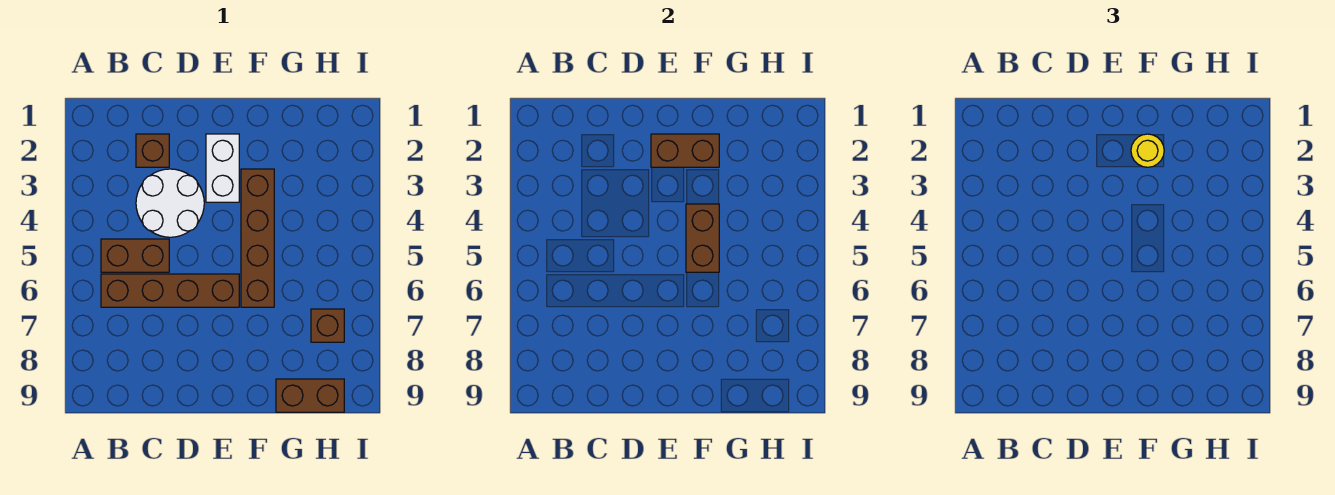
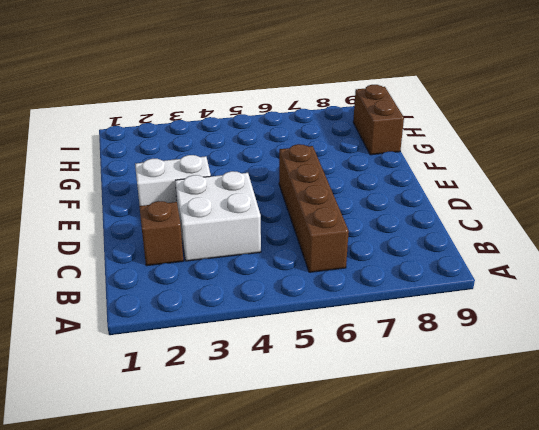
white 2x2 brick [175,171,261,261] -> white 2x2 round brick [136,169,204,237]
none -> brown 1x2 brick [101,239,169,272]
none -> brown 1x4 brick [241,169,274,307]

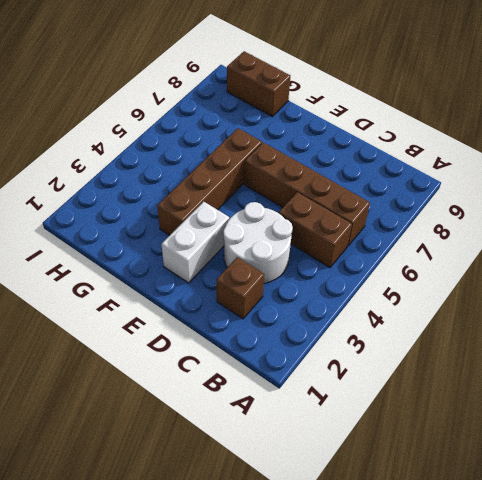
none -> brown 1x1 brick [311,309,344,342]
none -> brown 1x2 brick [651,134,719,167]

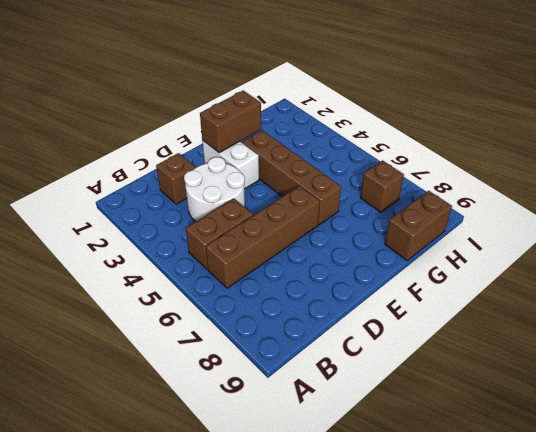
none -> brown 1x2 brick [686,204,719,272]
none -> yellow 1x1 round brick [1131,134,1164,167]

